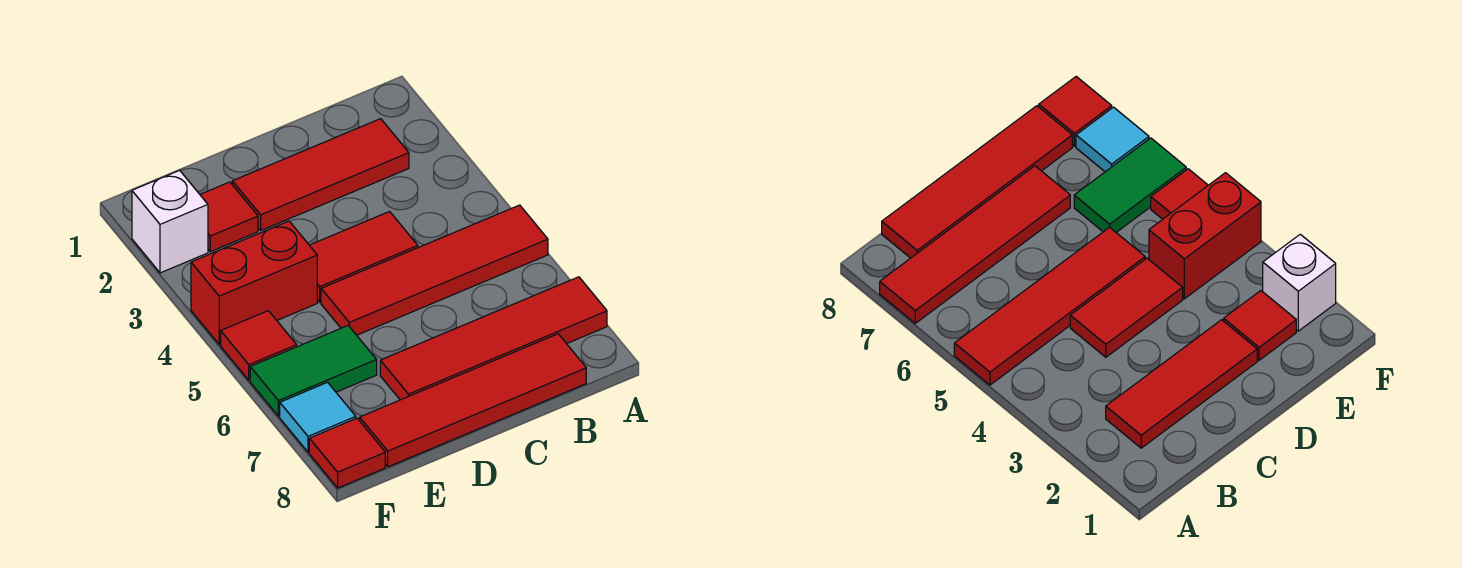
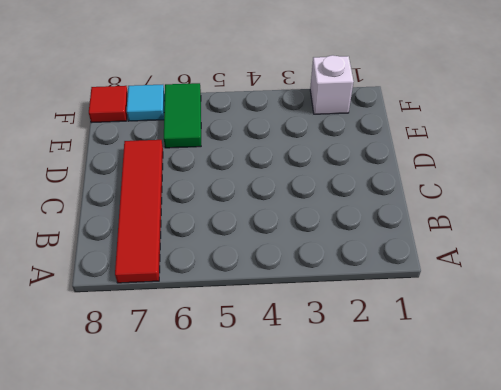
none -> red 1x4 tile [321,205,548,335]
none -> red 1x3 tile [232,119,409,230]
none -> red 1x4 tile [360,334,586,467]

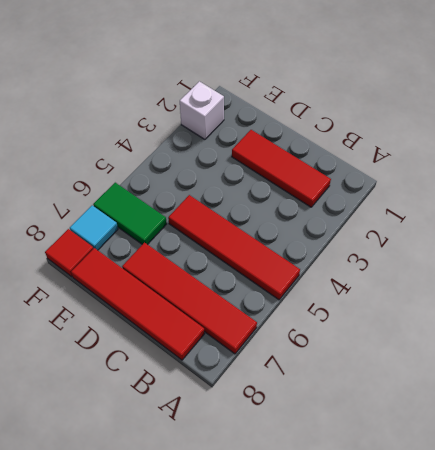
none -> red 1x2 tile [309,212,418,302]
none -> red 1x1 tile [200,182,258,252]
none -> red 1x2 brick [191,221,317,345]

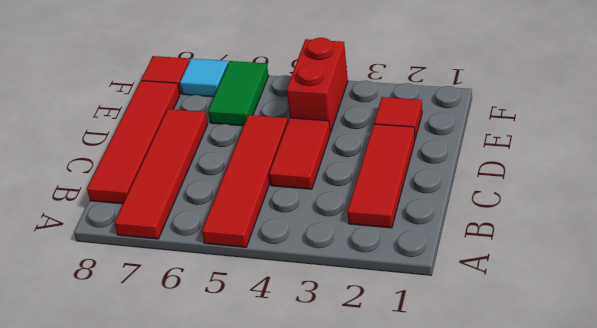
none -> white 1x1 brick [132,170,208,273]
none -> red 1x1 tile [221,311,297,380]

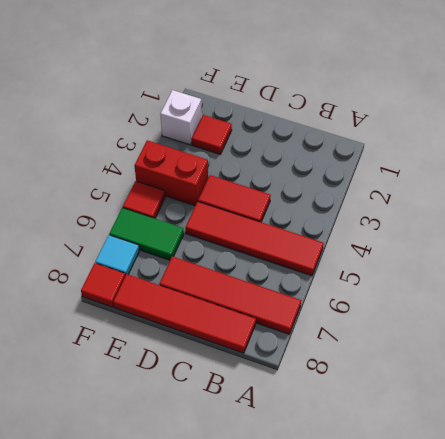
none -> red 1x3 tile [232,119,409,230]

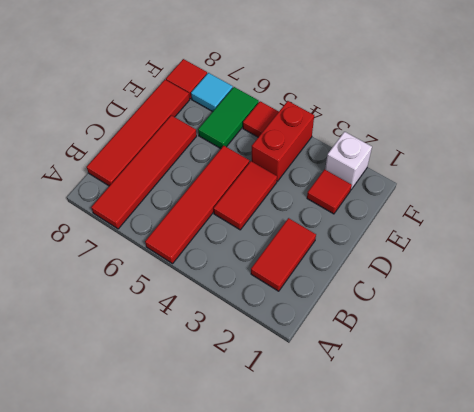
red 1x2 tile [251,218,316,291] -> red 1x3 tile [232,119,409,230]

